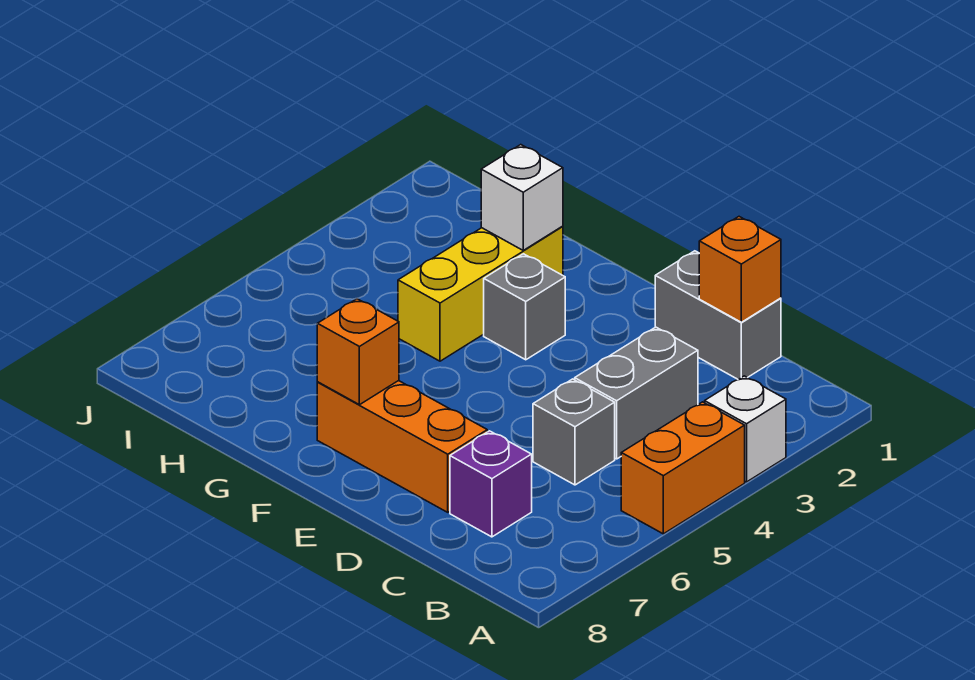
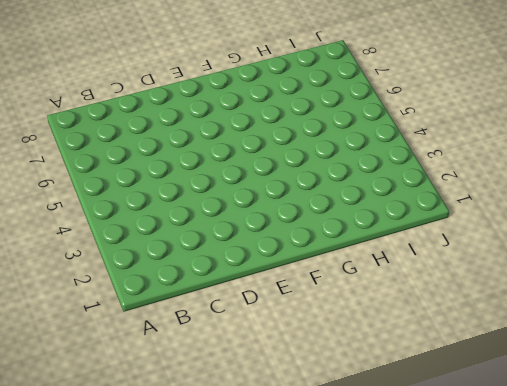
none -> white 1x1 brick [705,376,786,482]
none -> orange 1x2 brick [621,402,745,534]
none -> grey 1x2 brick [655,251,781,380]

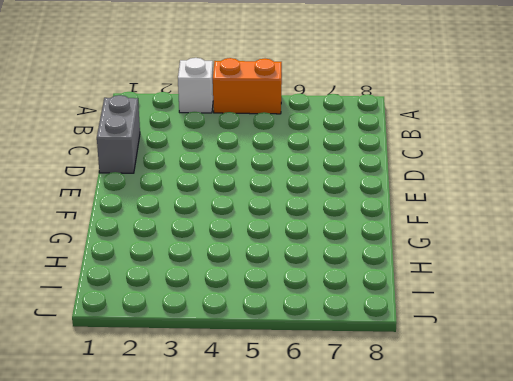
none -> grey 1x2 brick [575,327,698,459]
none -> grey 1x1 brick [533,379,615,485]
none -> purple 1x1 brick [450,431,532,537]

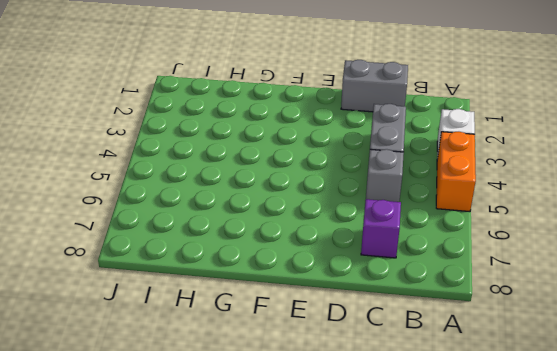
none -> orange 1x3 brick [317,381,487,512]
none -> grey 1x1 brick [484,254,565,360]
none -> yellow 1x3 brick [398,226,563,361]

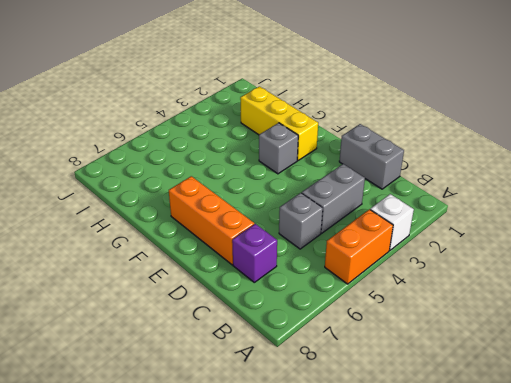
yellow 1x3 brick [240,86,318,161] -> yellow 1x3 brick turned to [398,226,563,361]
none -> orange 1x1 brick [699,217,781,322]
none -> orange 1x1 brick [317,299,399,405]
none -> white 1x1 brick [481,145,563,250]

